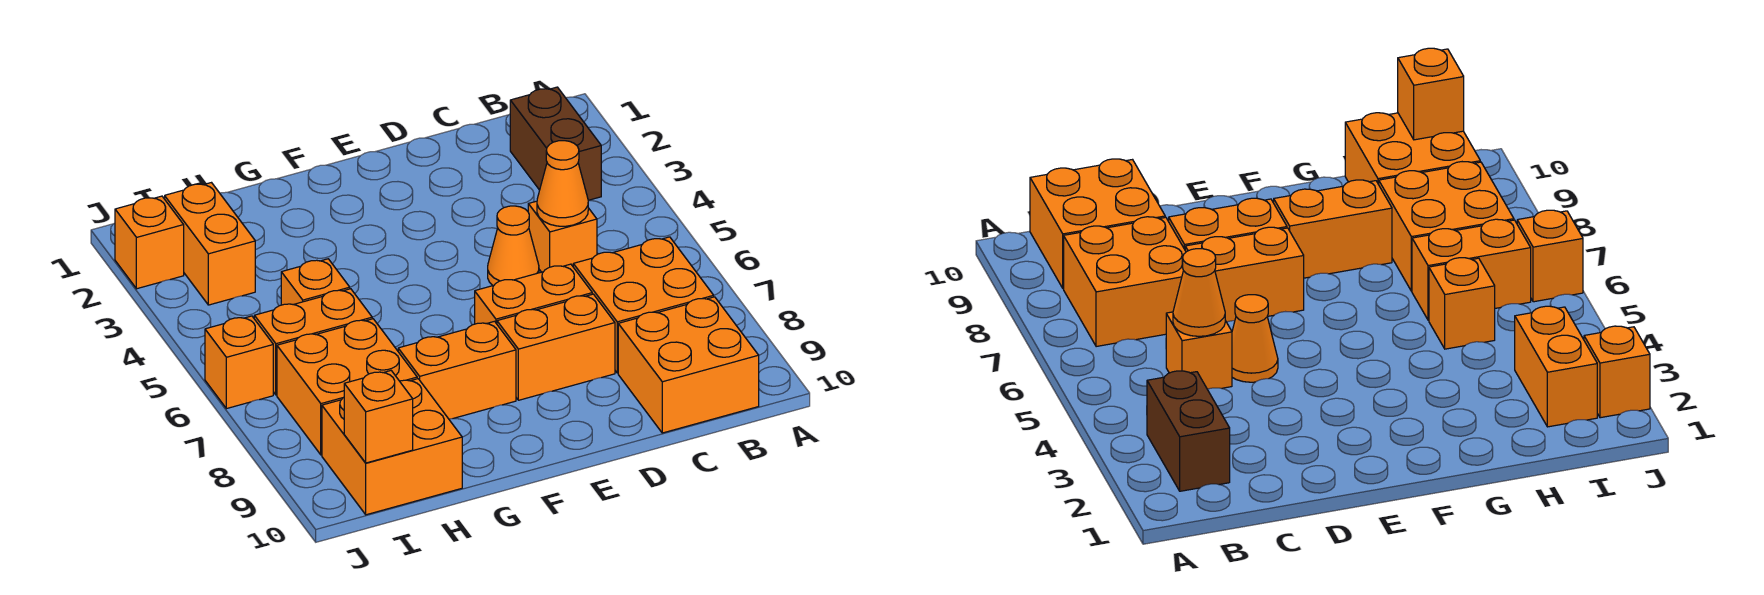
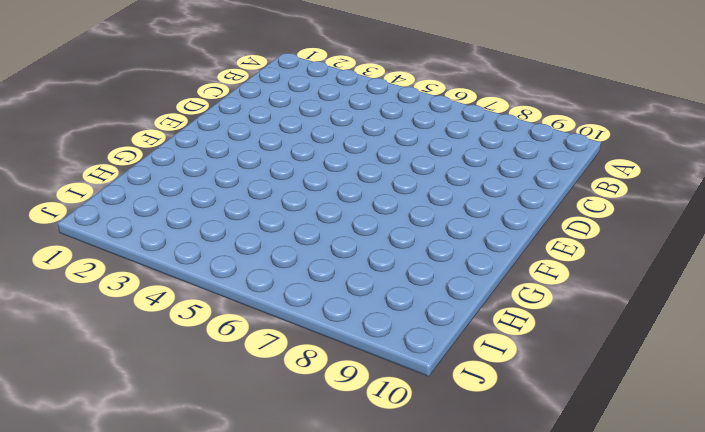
none -> brown 1x2 brick [510,87,601,200]
none -> orange 2x2 brick [573,237,714,373]
none -> orange 2x2 brick [618,297,759,433]

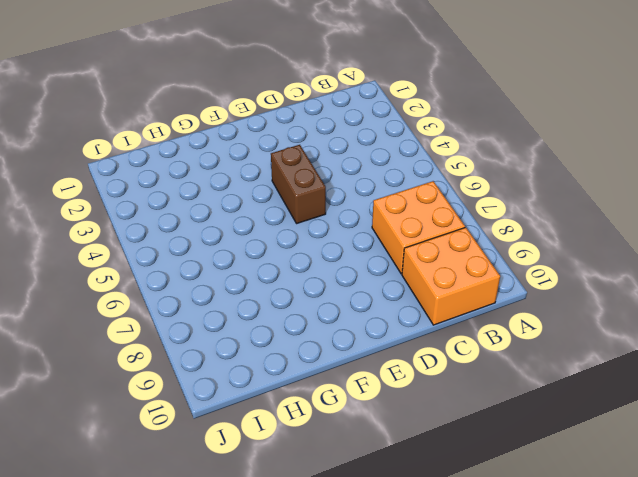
brown 1x2 brick [271,145,326,224] -> brown 1x2 brick moved to [510,87,601,200]
none -> orange 1x1 brick [528,201,597,272]
none -> orange 1x1 cone [488,206,539,285]
none -> orange 1x2 brick [475,264,592,324]

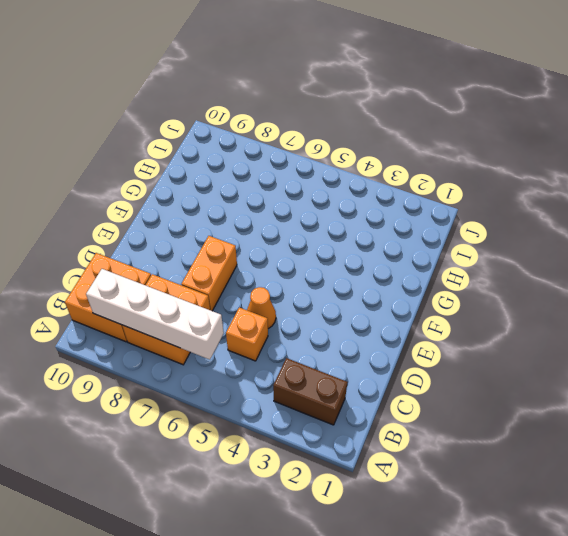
white 1x4 brick [86,269,224,360] -> none
none -> orange 1x2 brick [497,294,615,400]
none -> orange 1x2 brick [398,321,516,419]
none -> orange 1x1 brick [281,259,350,305]

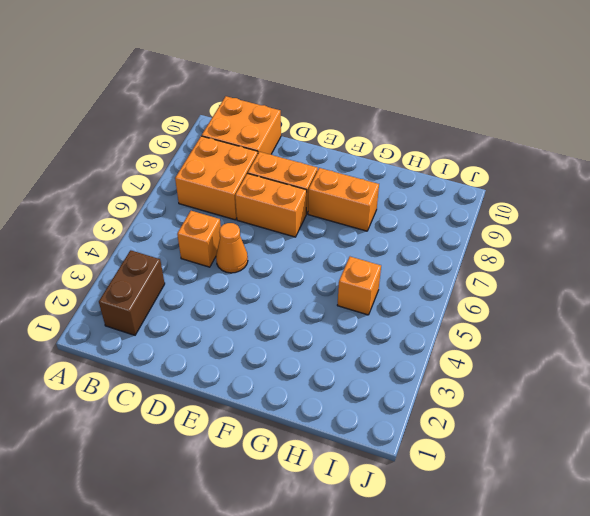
none -> orange 1x2 brick [254,289,372,395]
none -> orange 2x2 brick [277,319,417,455]
none -> orange 2x2 brick [322,379,462,515]

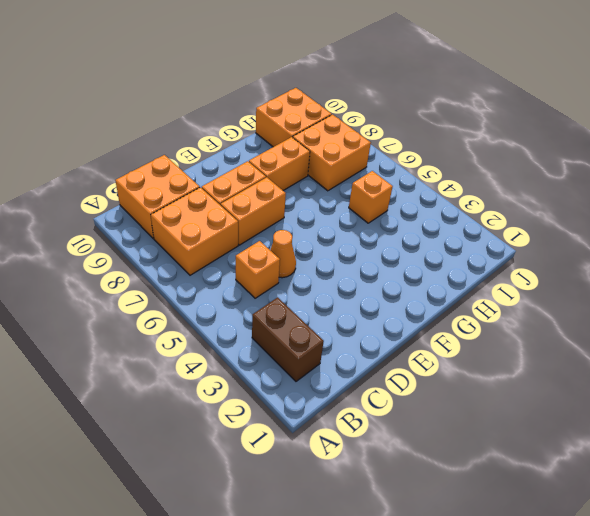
none -> orange 1x2 brick [254,289,372,395]
none -> orange 1x2 brick [165,183,255,305]
none -> orange 1x1 brick [115,196,184,289]

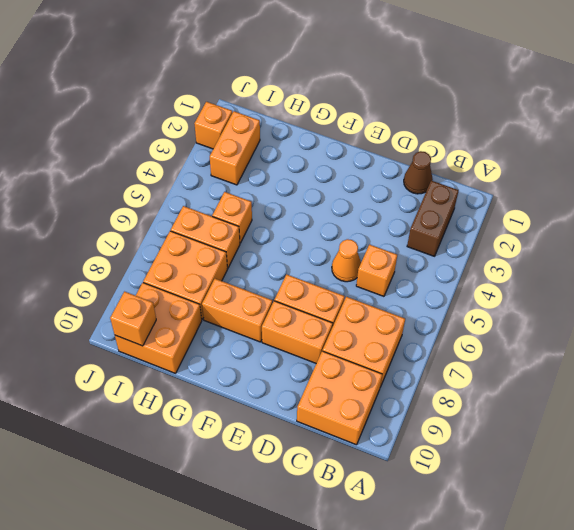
brown 1x1 cone [404,151,433,194] -> none
none -> orange 1x1 brick [205,316,273,409]
none -> orange 1x1 cone [537,141,589,226]

